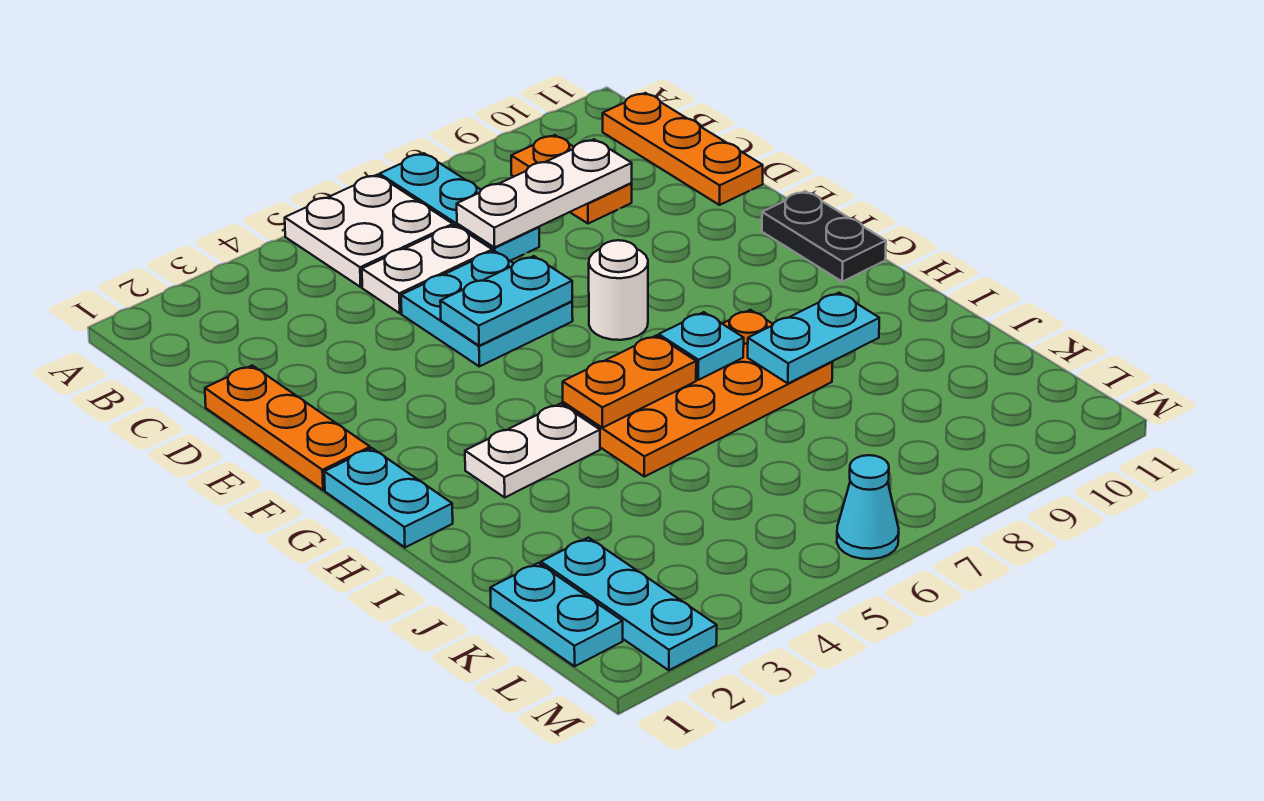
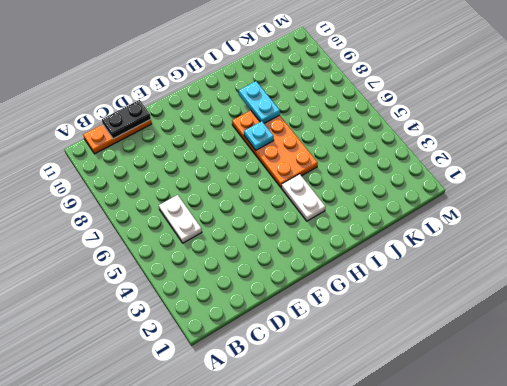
black 1x2 plate [102,100,151,139] -> black 1x2 plate moved to [762,191,886,282]
none -> white 2x2 plate [285,175,453,287]
none -> cyan 1x3 plate [380,153,539,261]
none -> orange 1x2 plate [511,135,632,224]

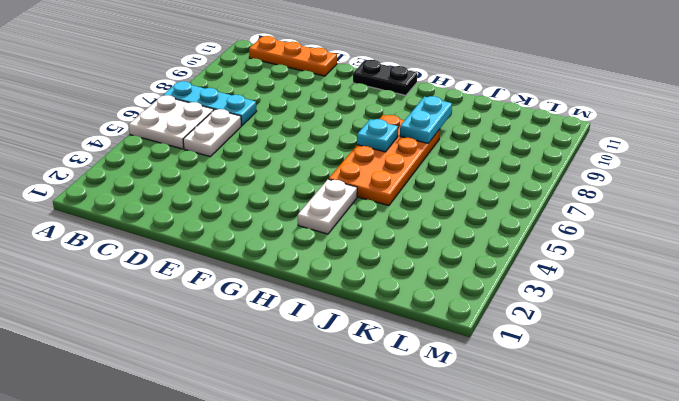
none -> orange 1x2 plate [511,135,632,224]
none -> orange 1x3 plate [205,366,370,490]
none -> cyan 2x2 plate [401,251,573,366]

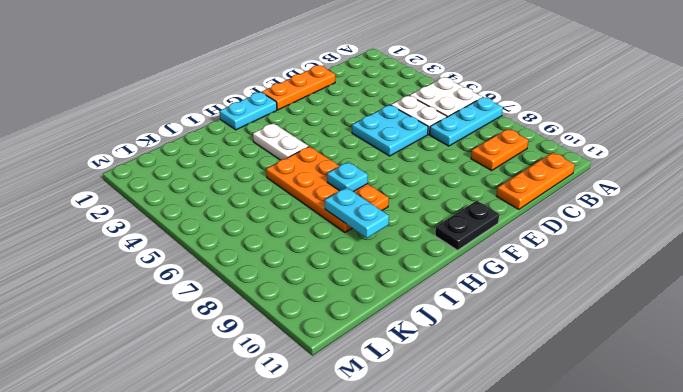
none -> white 1x1 round brick [589,240,648,340]
none -> cyan 1x2 plate [490,563,623,666]
none -> cyan 1x3 plate [541,538,717,670]

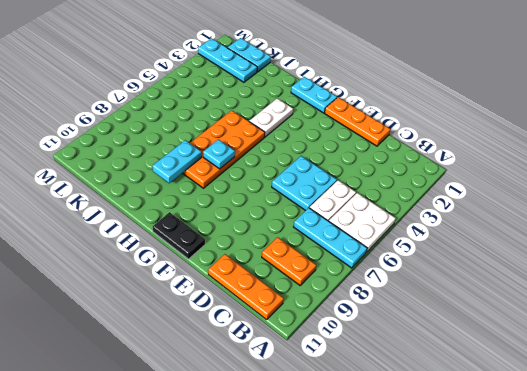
none -> white 1x1 round brick [589,240,648,340]
none -> cyan 1x1 cone [837,455,899,559]
none -> white 1x3 plate [457,139,632,247]

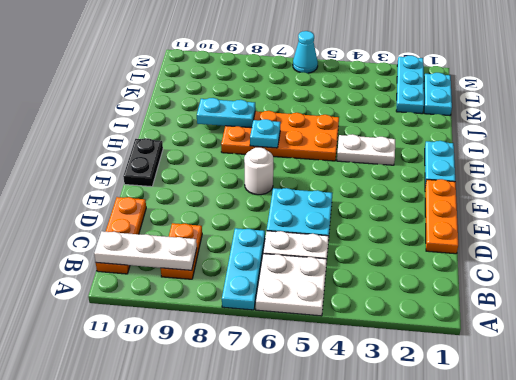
white 1x3 plate [94,231,197,270] -> white 1x3 plate moved to [457,139,632,247]
none -> cyan 1x2 plate [440,256,572,346]
none -> orange 1x2 plate [563,335,696,428]

